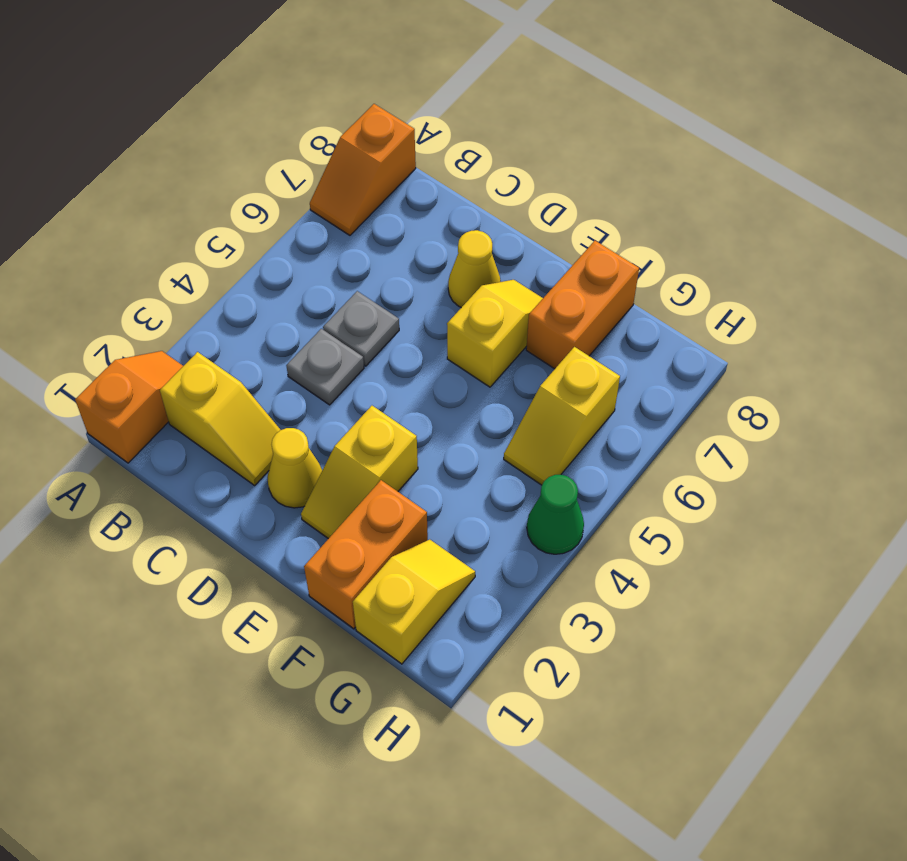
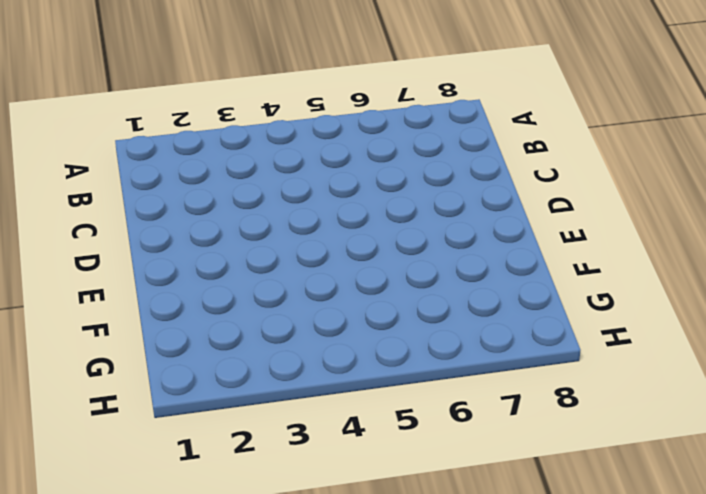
none -> orange 1x2 slope [75,351,183,463]
none -> orange 1x2 slope [310,104,416,235]
none -> yellow 1x2 slope [160,352,280,485]

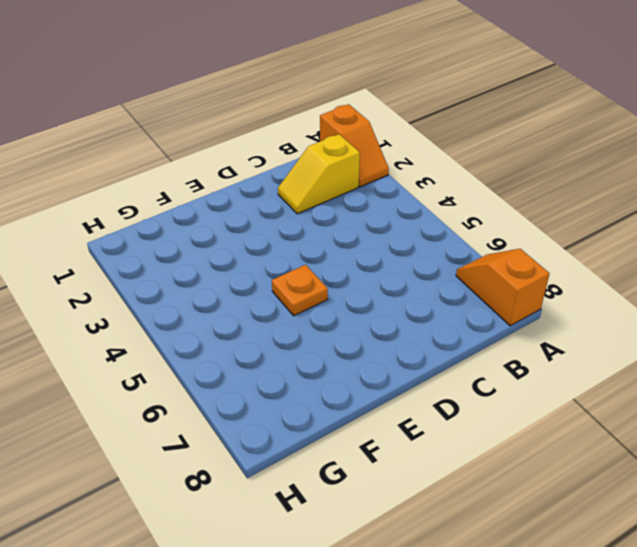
orange 1x1 plate [272,265,328,316] -> none
none -> grey 1x1 plate [286,329,364,405]
none -> grey 1x1 plate [323,291,399,366]
none -> yellow 1x1 cone [267,428,322,508]

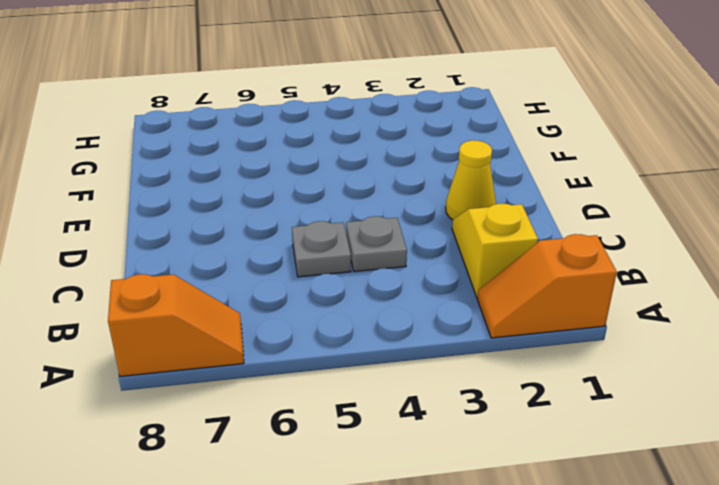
none -> yellow 1x1 cone [448,230,501,307]
none -> yellow 1x2 slope [301,406,418,539]
none -> yellow 1x2 slope [447,280,543,387]

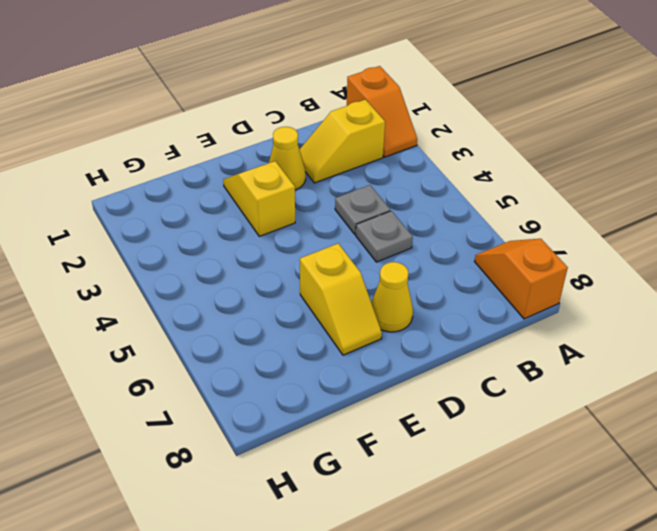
none -> orange 1x2 brick [304,480,428,629]
none -> orange 1x2 brick [526,241,639,369]
none -> yellow 1x2 slope [353,540,475,664]

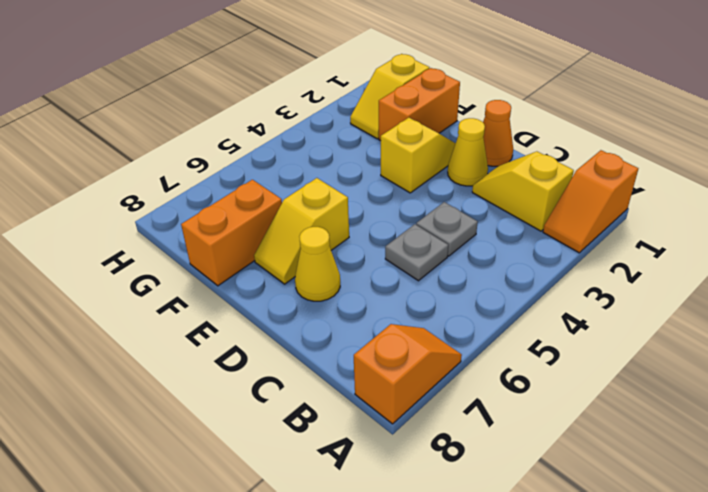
orange 1x1 cone [483,100,513,166] -> none
none -> yellow 1x2 slope [504,347,620,485]
none -> green 1x1 cone [527,475,584,554]

